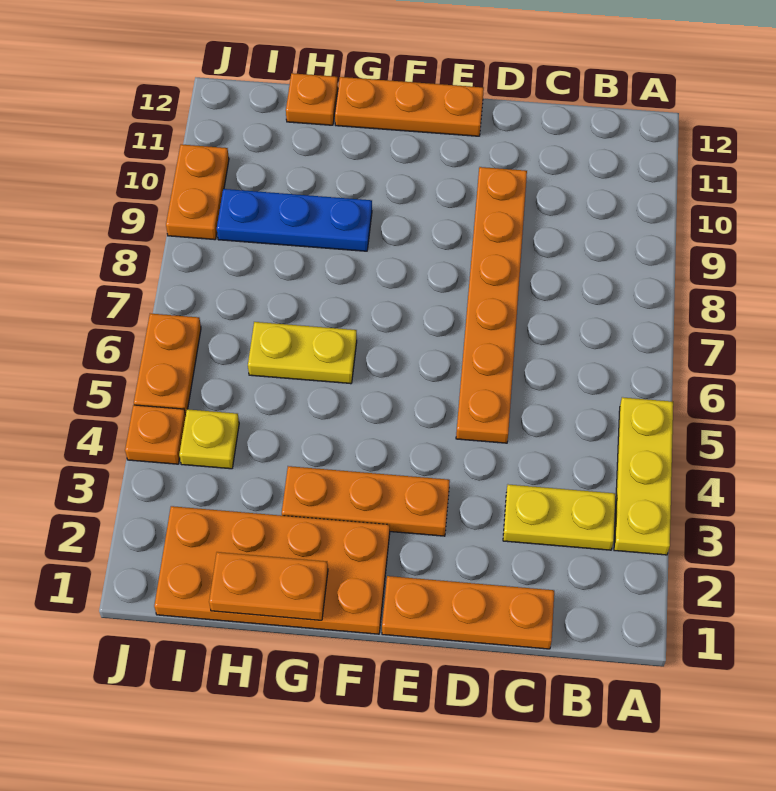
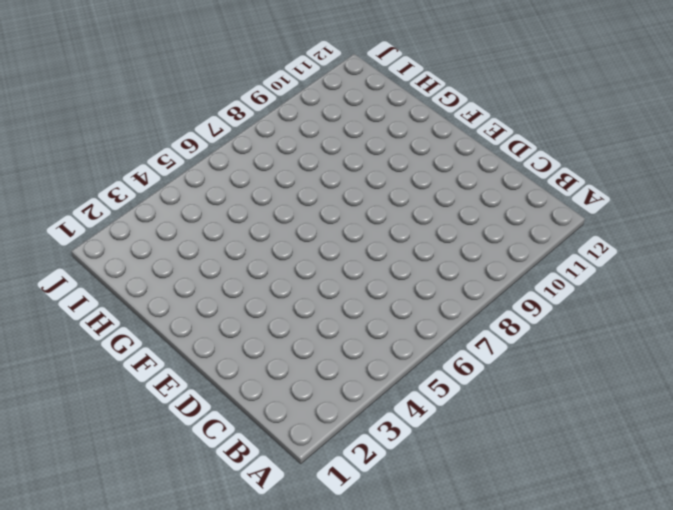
none -> yellow 1x3 plate [614,397,673,555]
none -> yellow 1x2 plate [503,485,615,550]
none -> orange 1x3 plate [382,576,554,649]

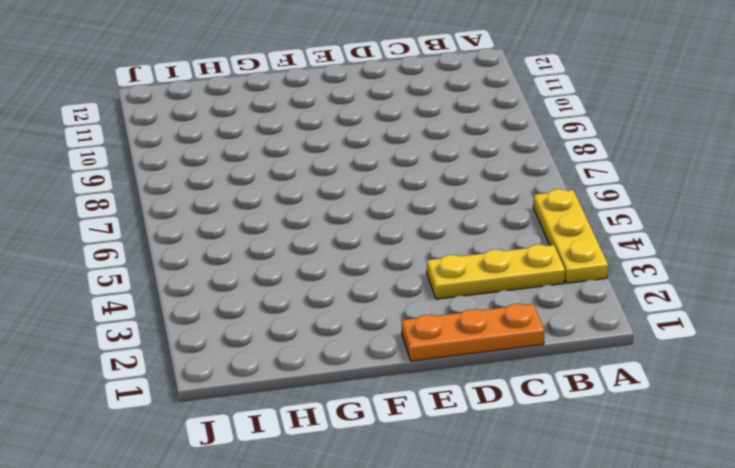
yellow 1x3 plate [427,244,565,299] -> yellow 1x2 plate [503,485,615,550]
none -> orange 1x6 plate [456,167,527,443]
none -> orange 1x3 plate [282,466,450,536]
none -> orange 1x3 plate [335,77,484,136]

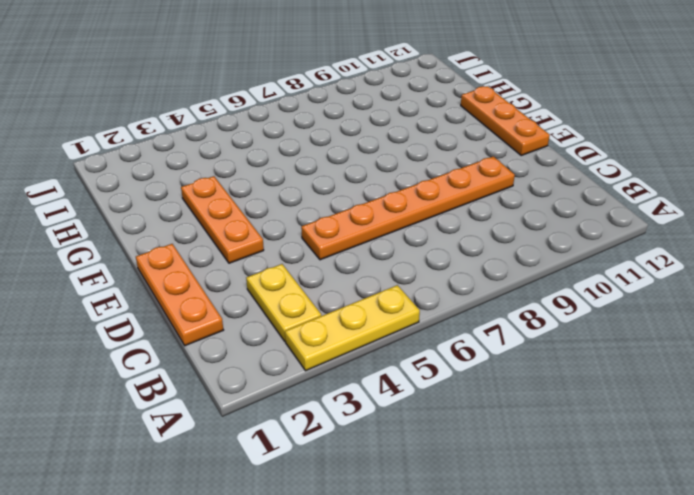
none -> orange 2x4 plate [154,506,390,634]
none -> yellow 1x2 plate [248,322,357,384]
none -> blue 1x3 plate [217,189,372,251]

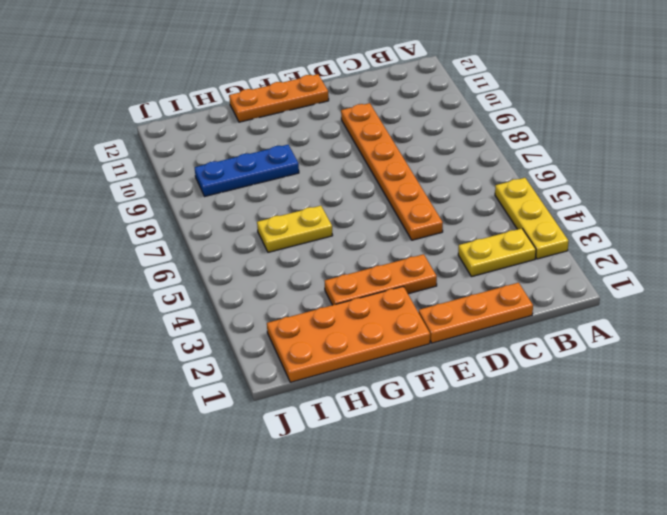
none -> orange 1x1 plate [286,73,338,125]
none -> yellow 1x1 plate [179,409,239,469]
none -> orange 1x1 plate [125,405,186,464]

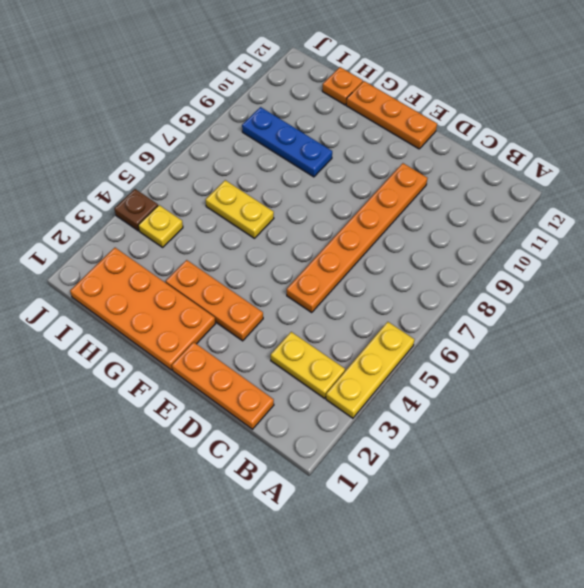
brown 1x1 plate [114,189,158,231] -> orange 1x1 plate [125,405,186,464]
none -> orange 1x2 plate [134,314,201,416]
none -> orange 1x2 plate [166,144,229,240]
none -> orange 1x2 plate [209,552,328,620]

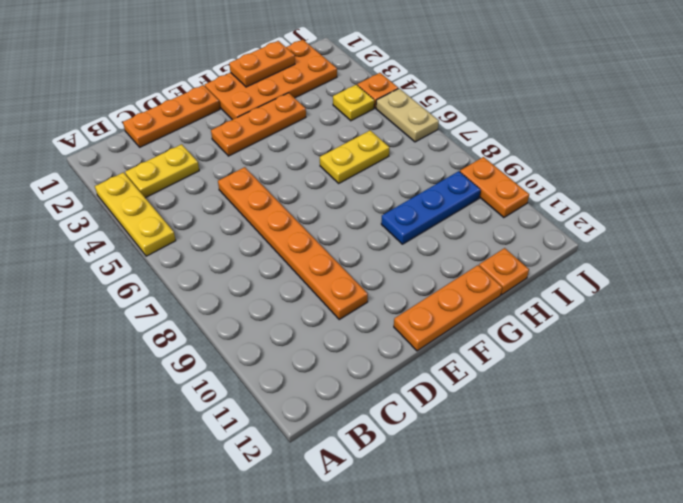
tan 1x2 plate [376,88,439,142] -> orange 1x2 plate [134,314,201,416]

